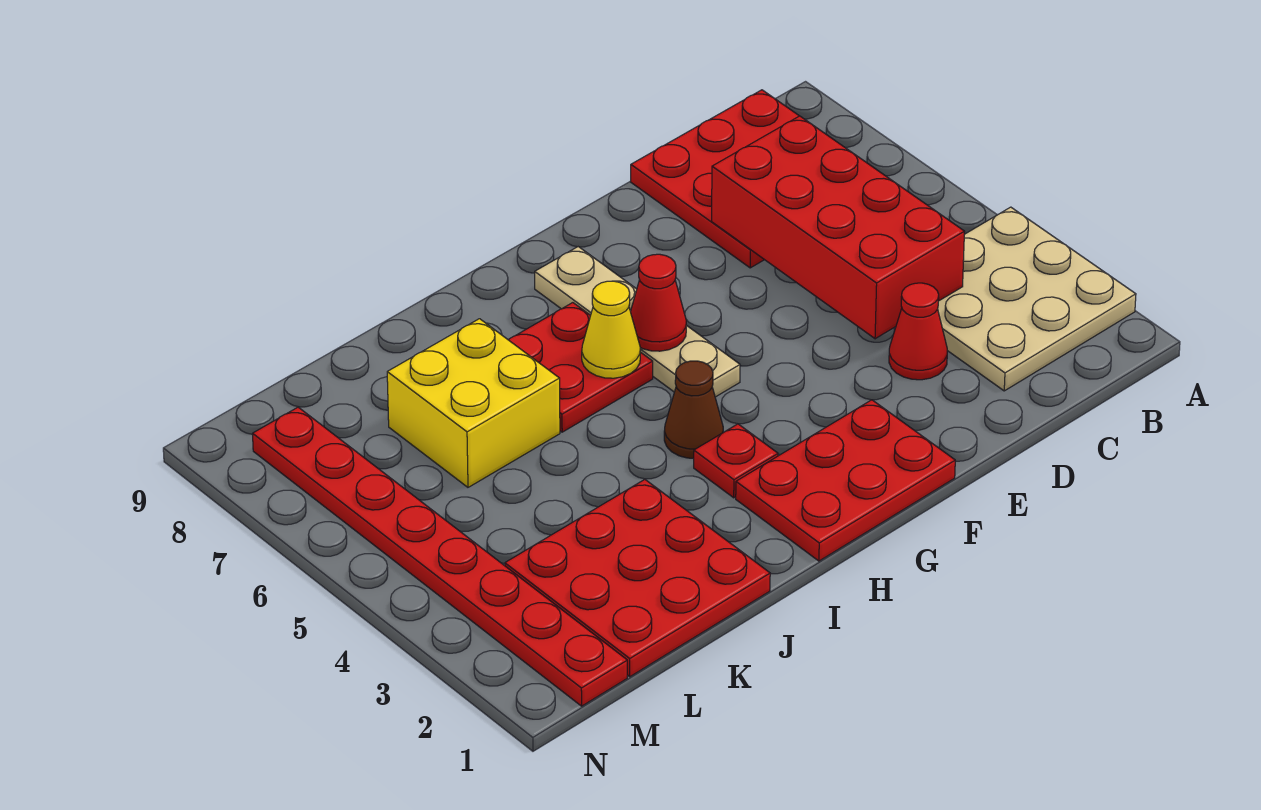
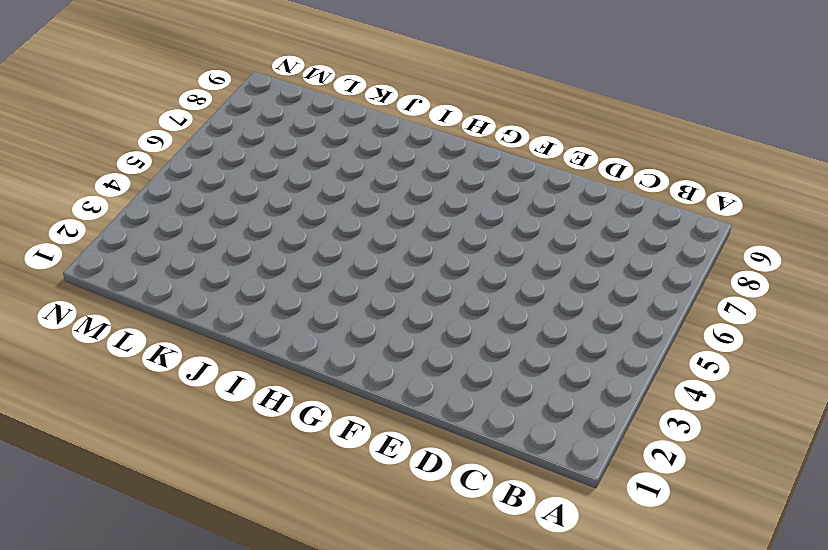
none -> tan 3x3 plate [938,207,1136,391]
none -> red 3x3 plate [631,90,799,268]
none -> red 1x1 cone [889,283,947,380]

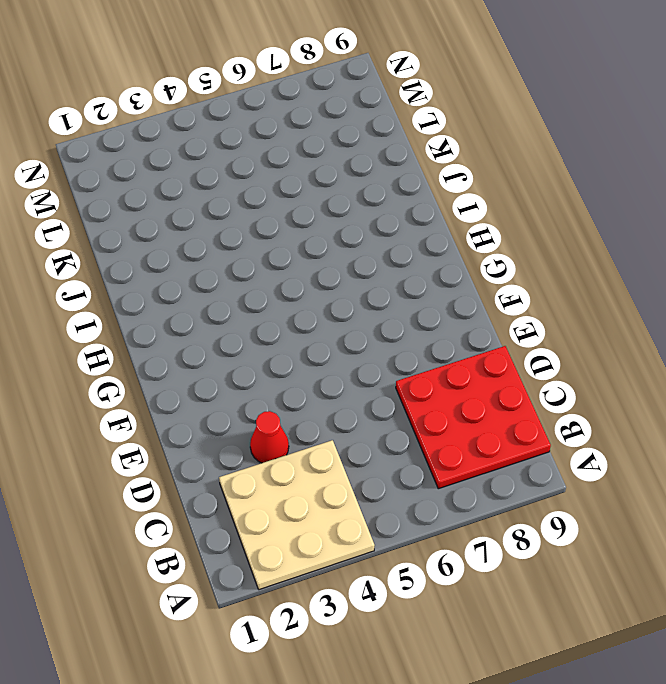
none -> red 2x3 plate [736,400,955,561]
none -> tan 1x4 plate [535,247,740,397]
none -> red 1x1 plate [694,424,778,498]

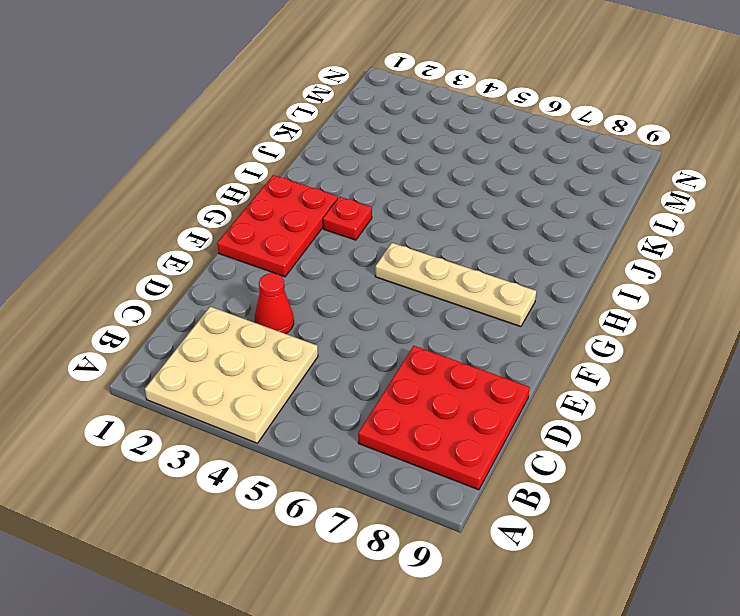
none -> brown 1x1 cone [664,361,723,458]
none -> red 2x2 plate [509,303,653,432]
none -> red 3x3 plate [505,480,770,677]

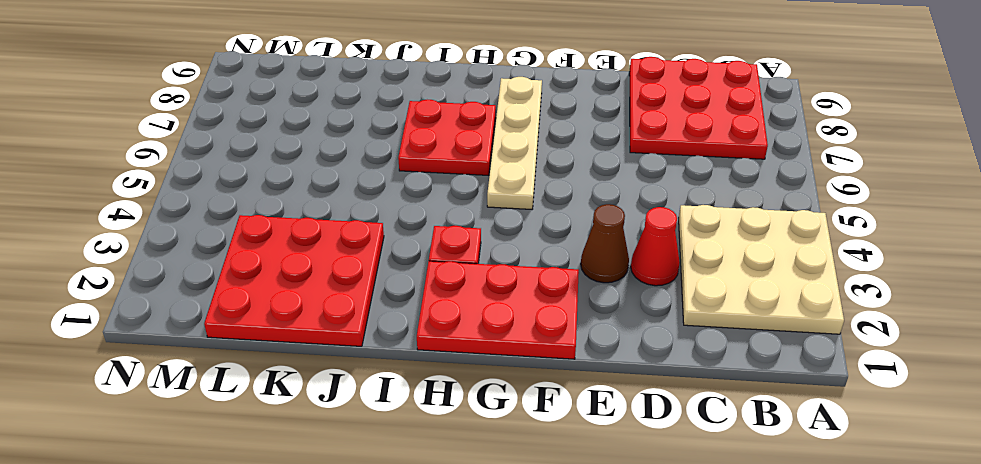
brown 1x1 cone [581,204,629,283] -> brown 1x1 cone moved to [664,361,723,458]
none -> yellow 2x2 brick [387,319,560,487]
none -> red 1x8 plate [253,407,627,706]
none -> red 2x4 brick [712,116,965,339]

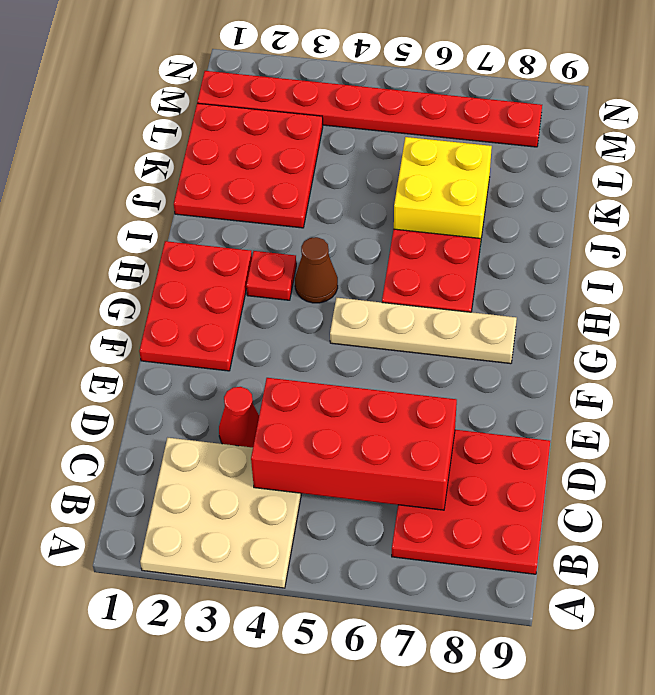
none -> red 1x1 cone [630,254,686,351]
none -> yellow 1x1 cone [582,281,640,378]

